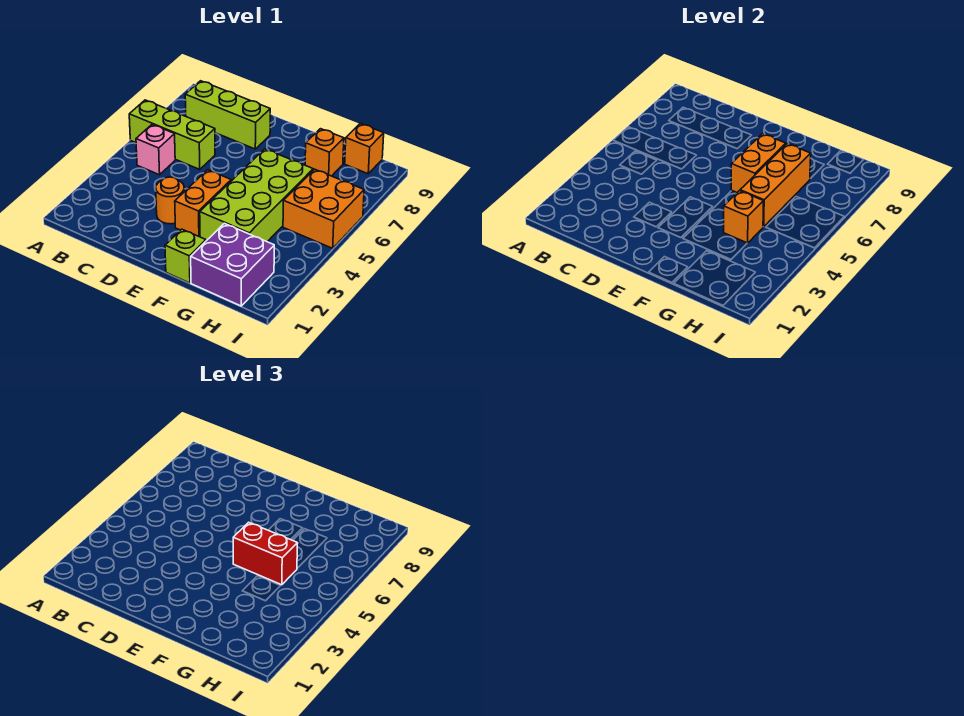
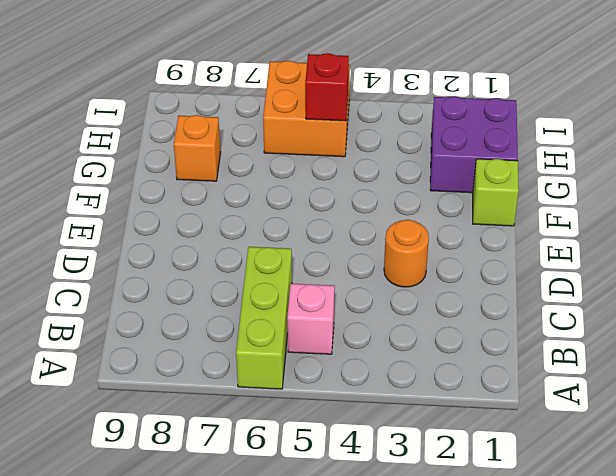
red 1x1 brick [305,53,349,121] -> none
none -> lime 1x3 brick [185,81,270,149]
none -> orange 1x2 brick [175,170,231,237]
none -> lime 2x4 brick [200,149,313,242]

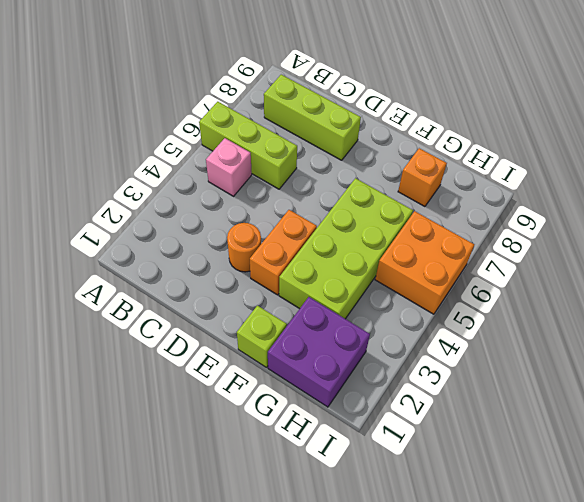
none -> orange 1x1 brick [345,123,384,174]
none -> orange 1x2 brick [731,134,786,192]
none -> orange 1x1 brick [724,191,763,243]

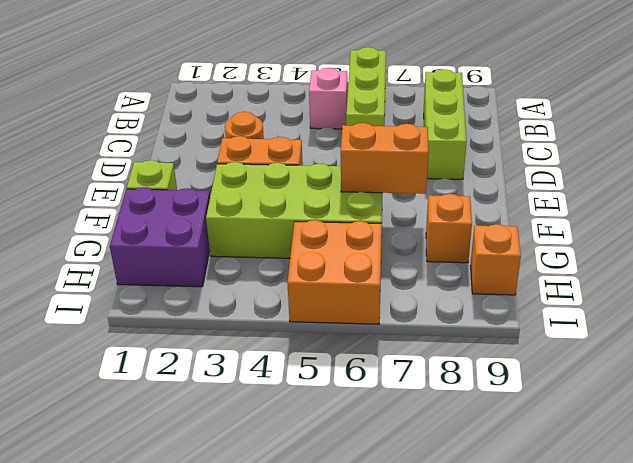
none -> orange 1x1 brick [724,191,763,243]
none -> orange 1x3 brick [740,144,811,227]
none -> red 1x2 brick [233,522,298,585]

